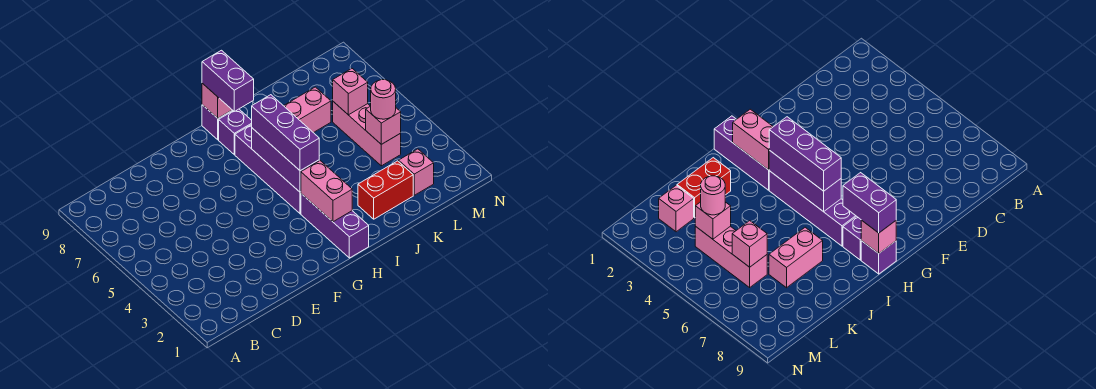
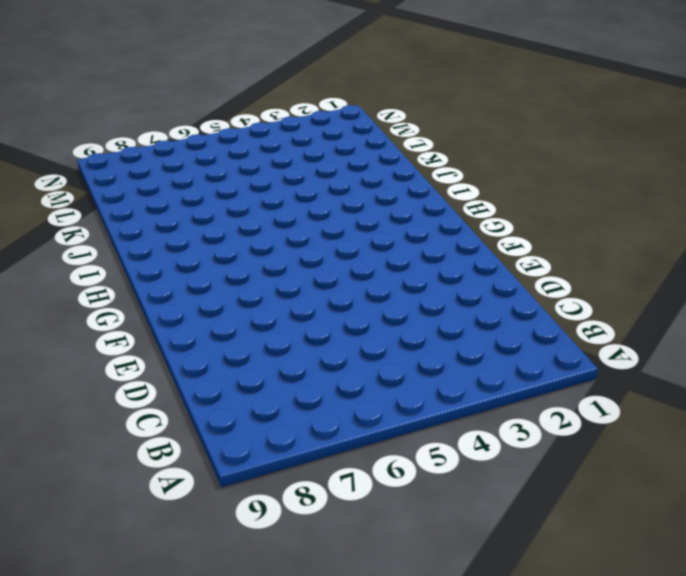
none -> purple 1x3 brick [301,194,369,258]
none -> purple 1x4 brick [235,125,301,214]
none -> purple 1x1 brick [219,109,252,155]

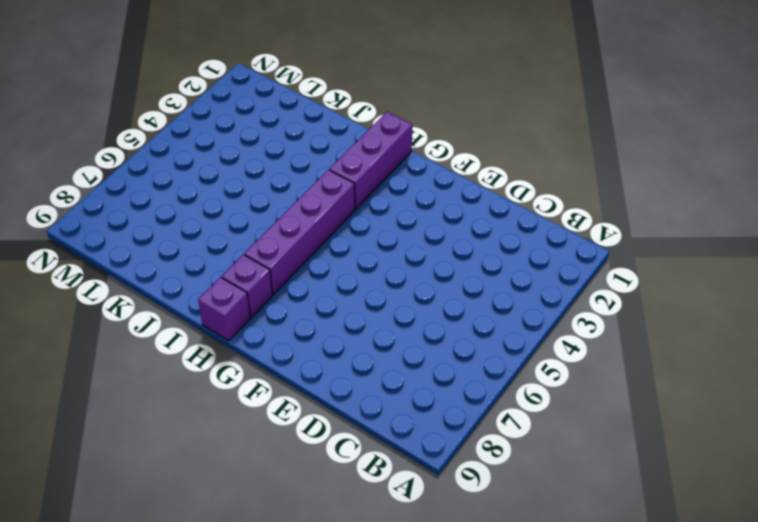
none -> red 1x2 brick [358,161,413,219]
none -> pink 1x2 brick [284,87,331,133]
none -> pink 1x1 brick [399,149,434,195]

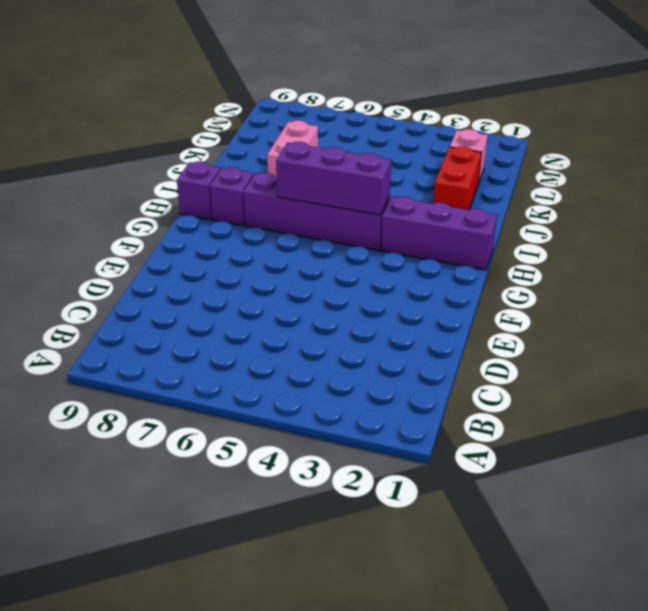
none -> pink 1x3 brick [333,102,401,166]
none -> pink 1x2 brick [301,161,352,222]
none -> pink 1x1 brick [202,83,232,118]

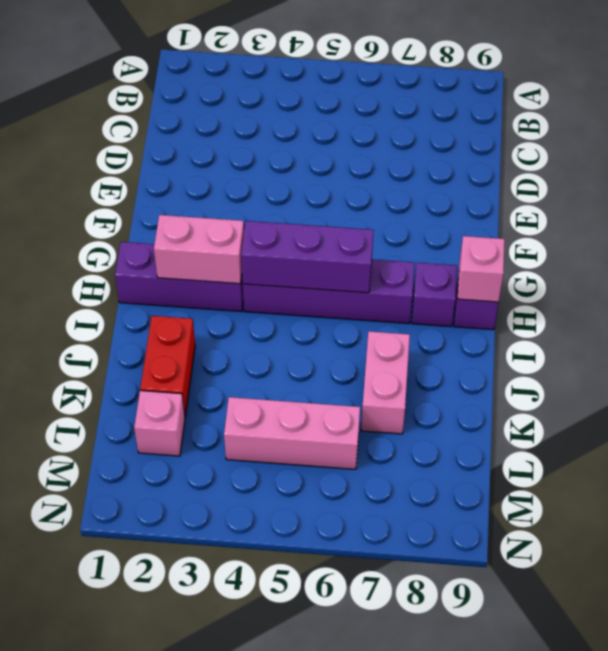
none -> pink 1x1 brick [366,106,401,144]
none -> pink 1x1 brick [333,69,368,115]
none -> purple 1x3 brick [252,95,319,171]

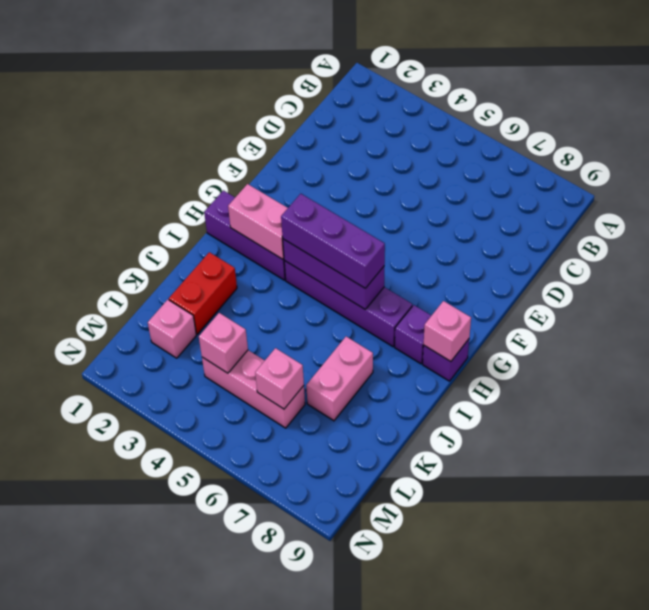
none -> purple 1x2 brick [202,50,254,111]
none -> pink 1x1 round brick [371,80,396,119]

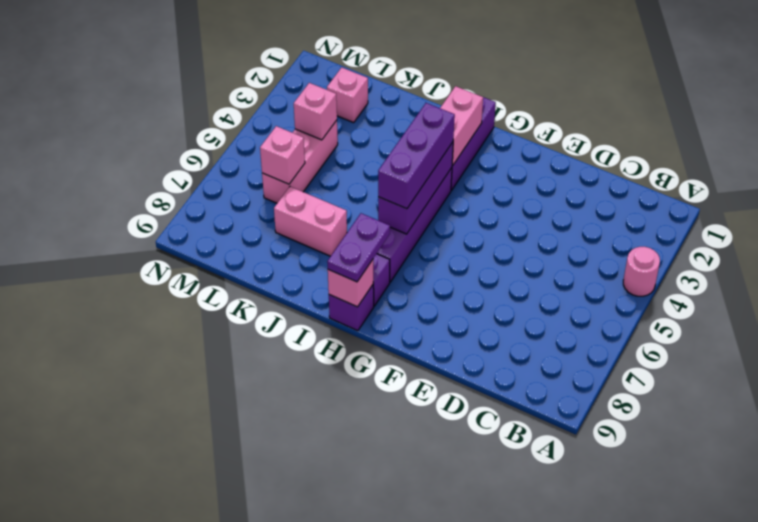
pink 1x1 round brick [623,247,660,296] -> pink 1x1 round brick moved to [371,80,396,119]
purple 1x2 plate [327,213,390,282] -> purple 1x2 brick [202,50,254,111]
none -> red 1x2 brick [358,161,413,219]

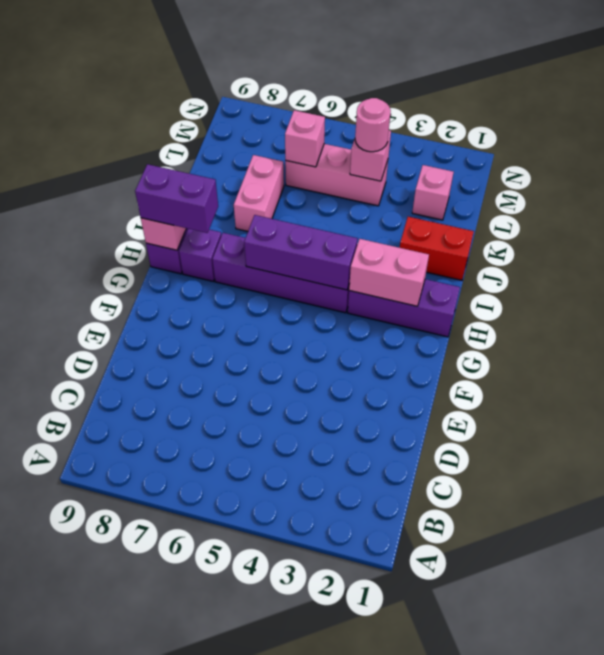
red 1x2 brick [400,217,474,280] -> red 1x2 brick turned to [358,161,413,219]
none -> purple 1x3 brick [252,95,319,171]

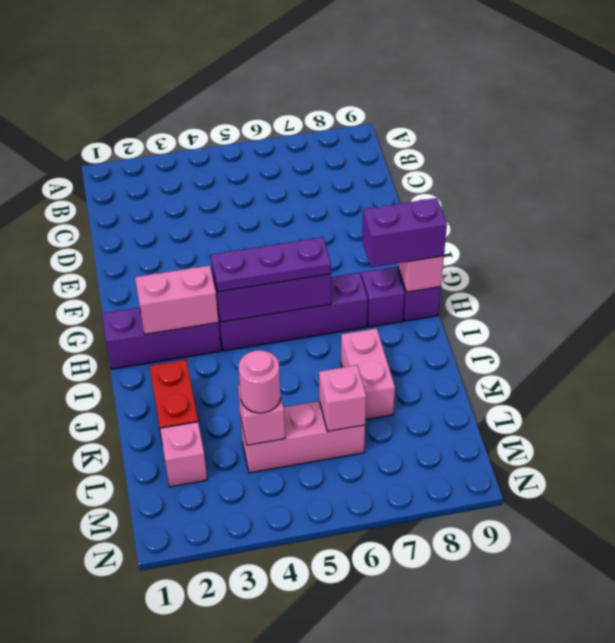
purple 1x3 plate [211,237,331,292] -> purple 1x3 brick [252,95,319,171]

